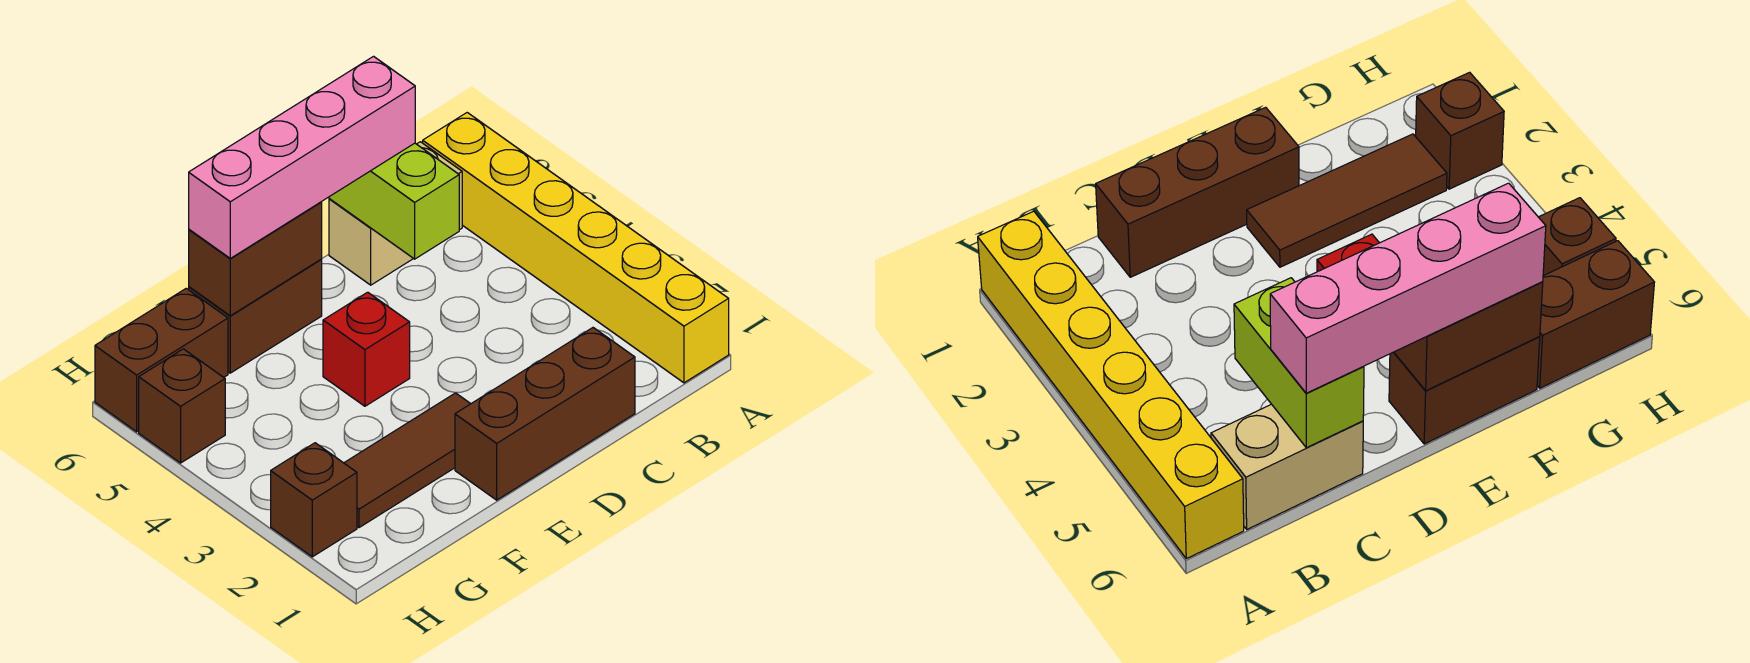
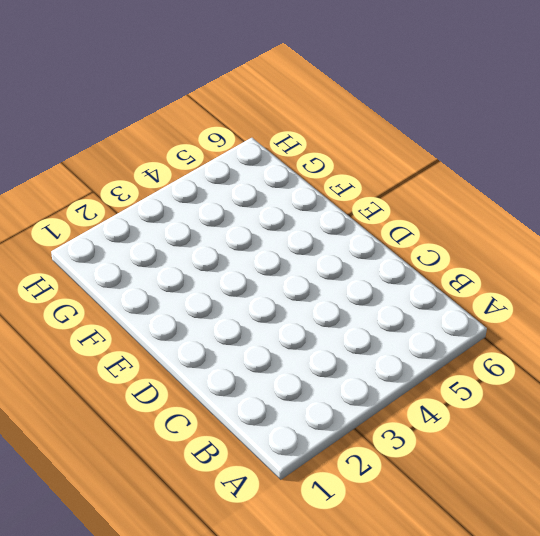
none -> yellow 1x6 brick [423,113,729,383]
none -> tan 1x2 brick [329,142,462,285]
none -> brown 1x3 brick [455,328,635,500]

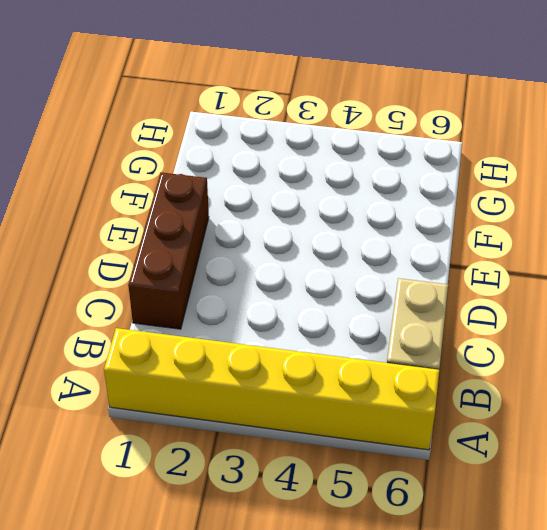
none -> brown 1x3 tile [344,393,470,528]
none -> red 1x1 brick [323,292,410,406]
none -> brown 1x2 brick [189,260,322,373]

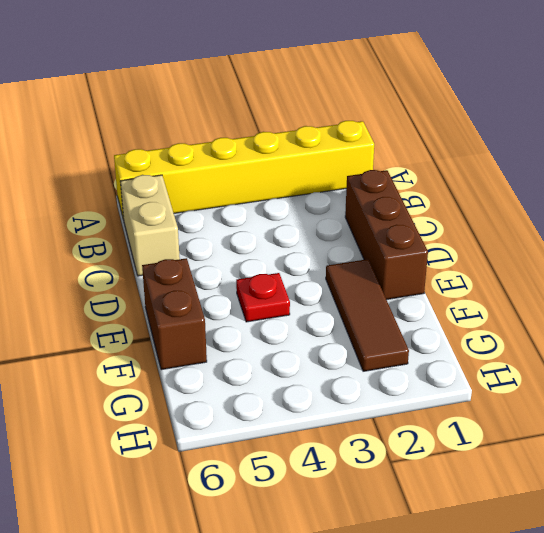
red 1x1 plate [236,273,290,322] -> red 1x1 brick [323,292,410,406]
none -> brown 1x2 brick [95,288,228,432]
none -> brown 1x1 brick [271,443,357,557]
none -> brown 1x1 brick [139,349,225,463]

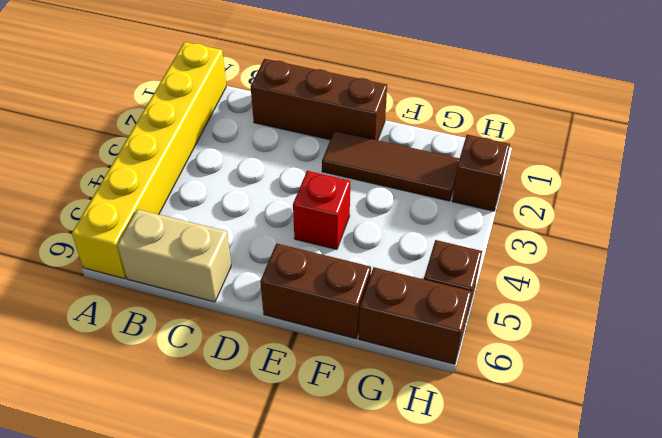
none -> lime 1x2 brick [329,143,459,259]
none -> brown 1x2 brick [189,202,322,316]
none -> pink 1x4 brick [189,56,415,258]

